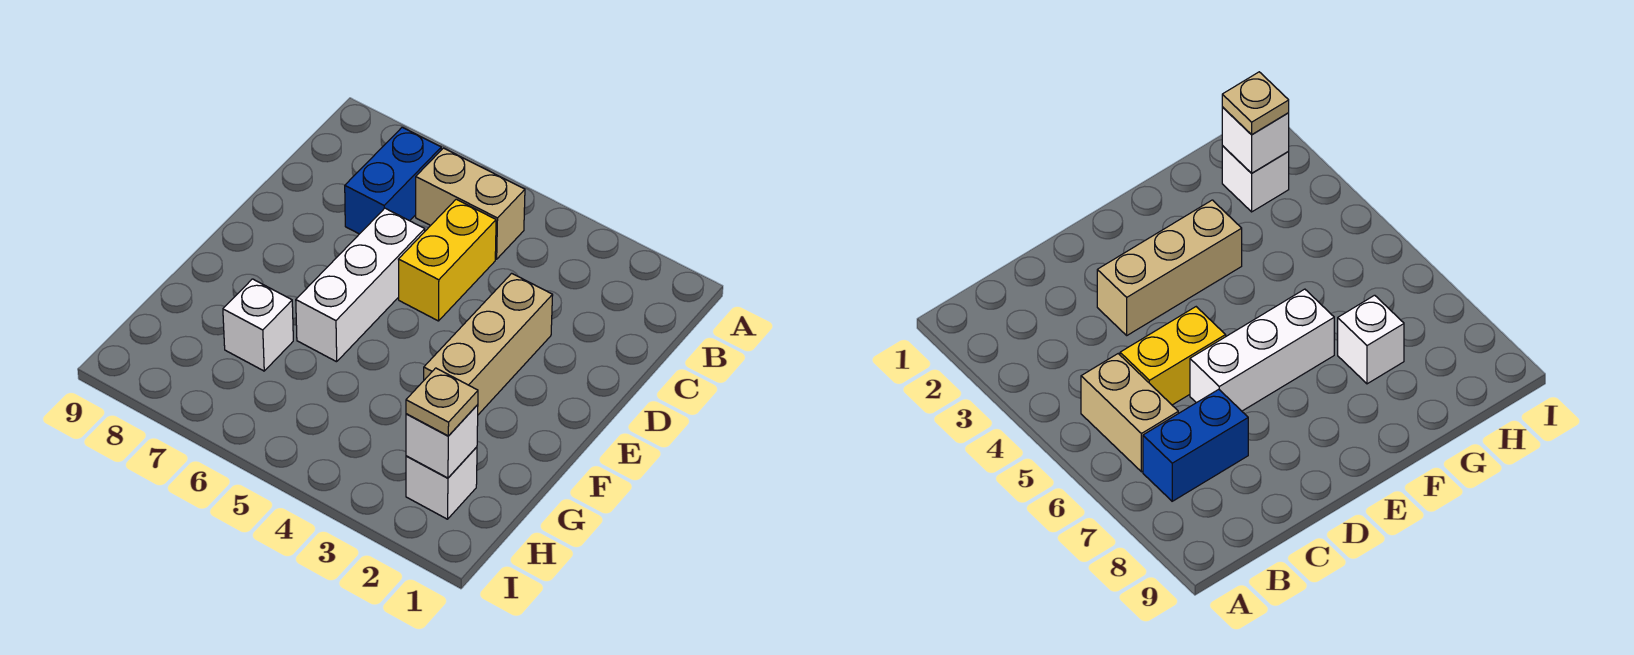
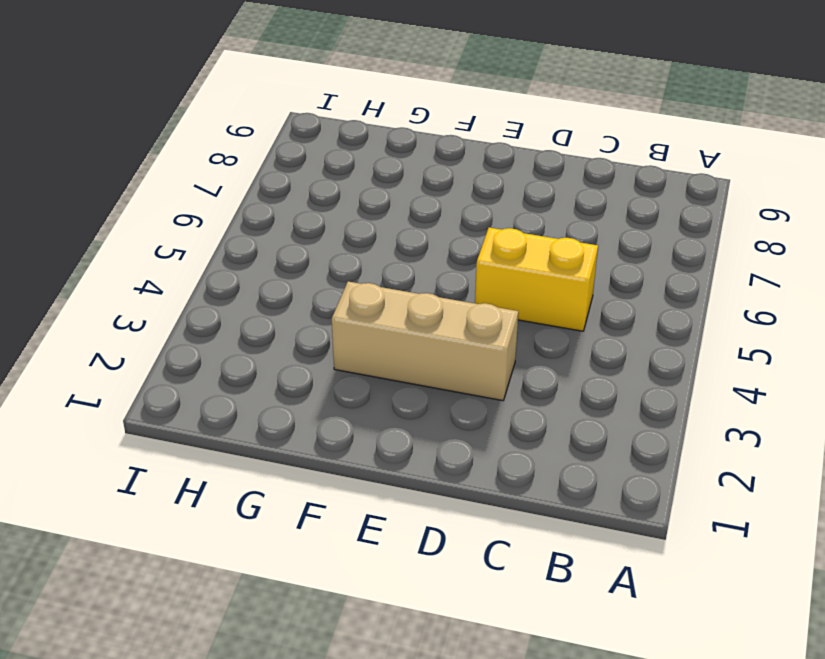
none -> tan 1x2 brick [416,148,525,259]
none -> blue 1x2 brick [345,127,441,234]

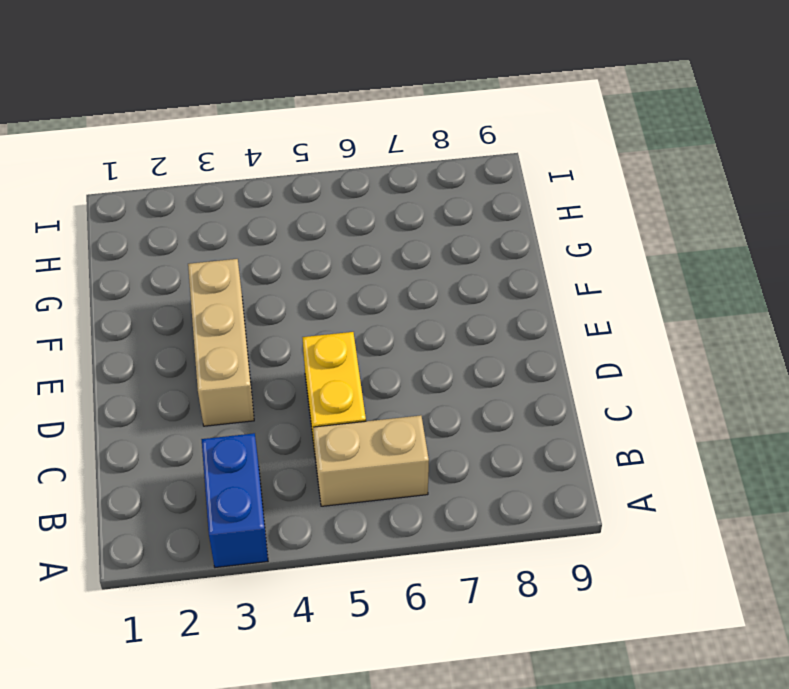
blue 1x2 brick [201,433,268,567] -> blue 1x2 brick moved to [345,127,441,234]
none -> white 1x3 brick [296,208,425,362]
none -> white 1x1 brick [223,279,293,371]

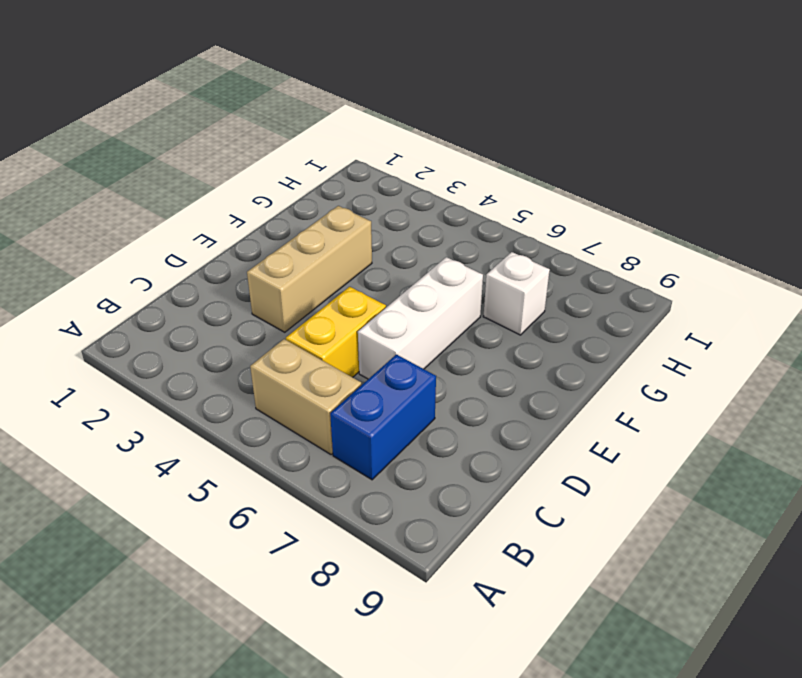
none -> white 1x1 brick [406,447,477,519]
none -> white 1x1 brick [406,405,478,478]

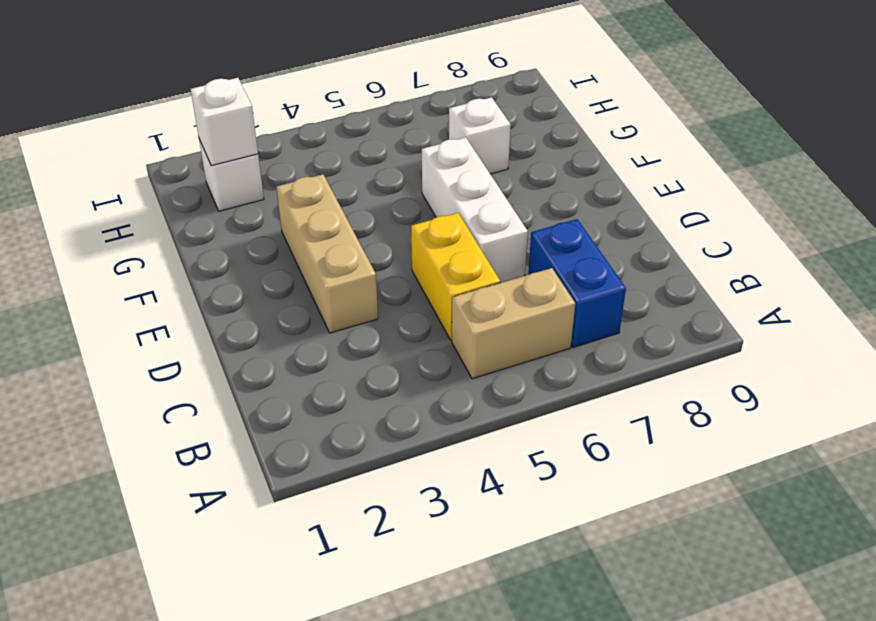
none -> tan 1x1 plate [406,368,478,436]

